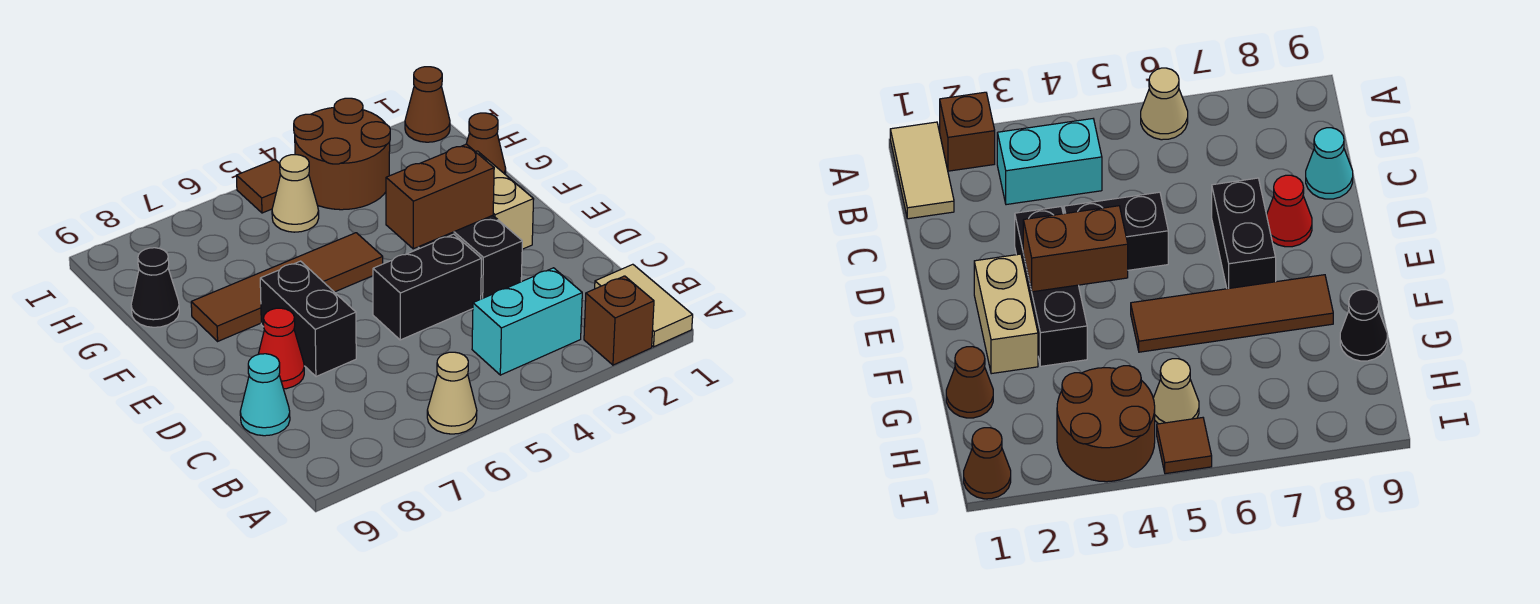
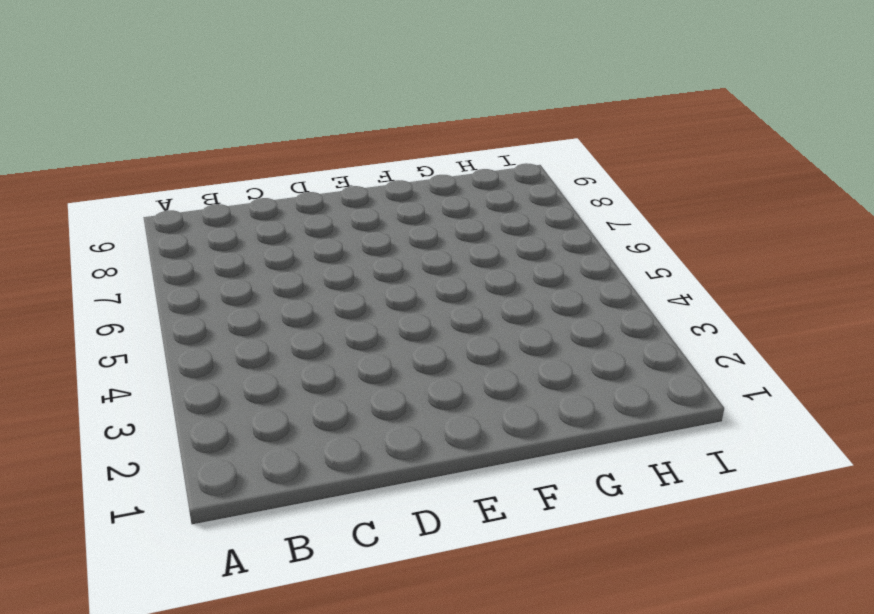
none -> tan 1x2 tile [595,264,693,347]
none -> brown 1x1 brick [584,276,654,365]
none -> tan 1x1 cone [427,352,477,434]

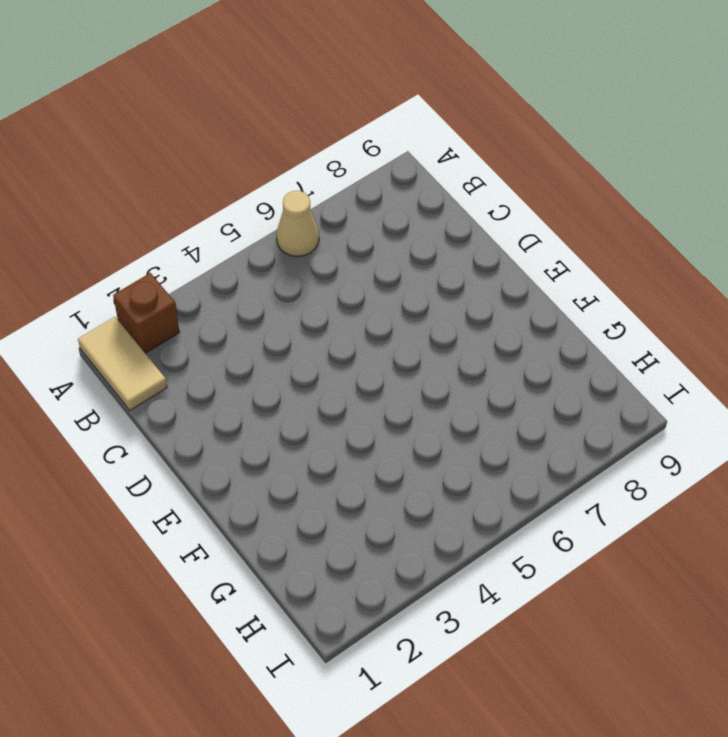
none -> cyan 1x2 brick [472,268,582,375]
none -> cyan 1x1 cone [240,354,290,436]
none -> black 1x3 brick [419,215,522,299]

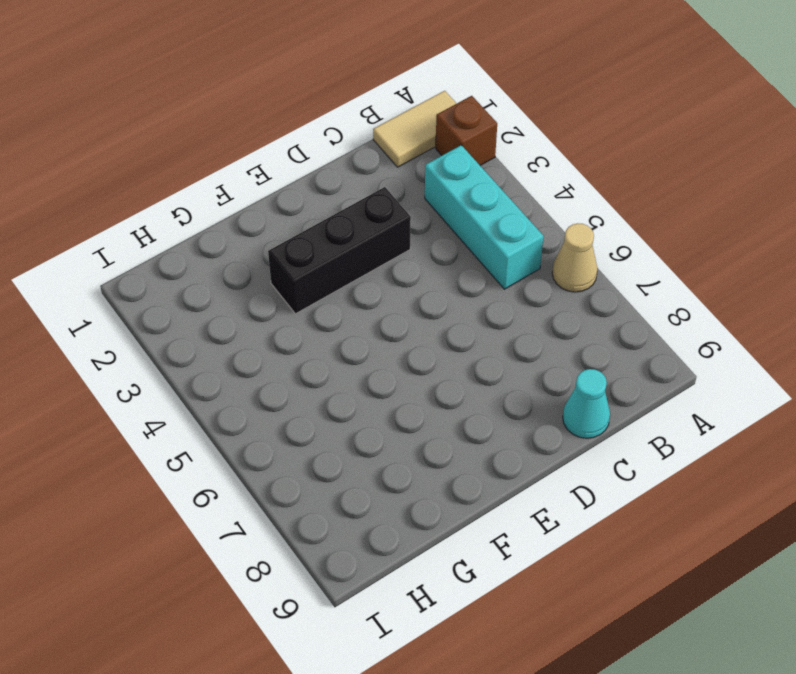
cyan 1x3 brick [425,145,543,289] -> cyan 1x2 brick [472,268,582,375]
none -> black 1x2 brick [373,234,482,340]
none -> black 1x2 brick [260,261,356,377]
none -> red 1x1 cone [259,308,304,389]

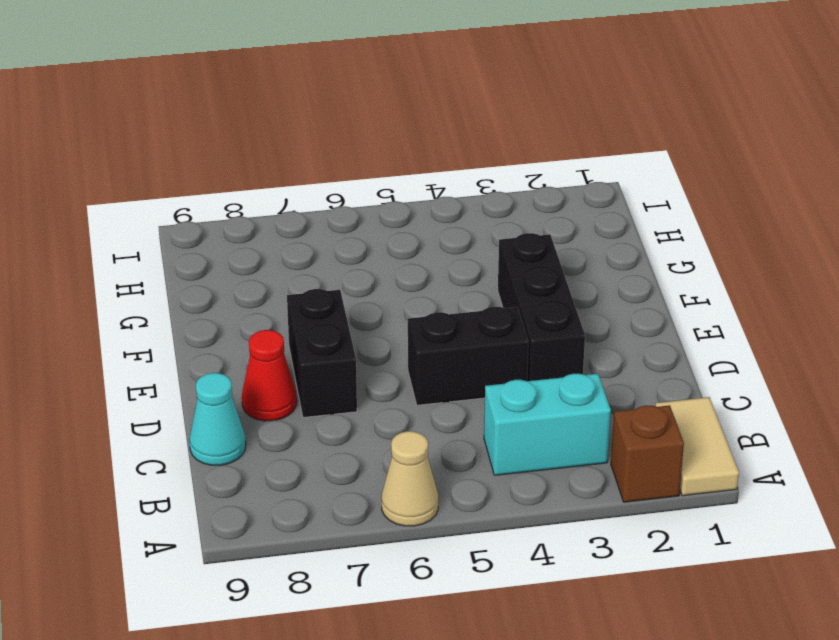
none -> tan 1x2 brick [476,151,534,249]
none -> brown 1x4 tile [191,233,383,341]
none -> brown 1x1 cone [466,113,506,174]

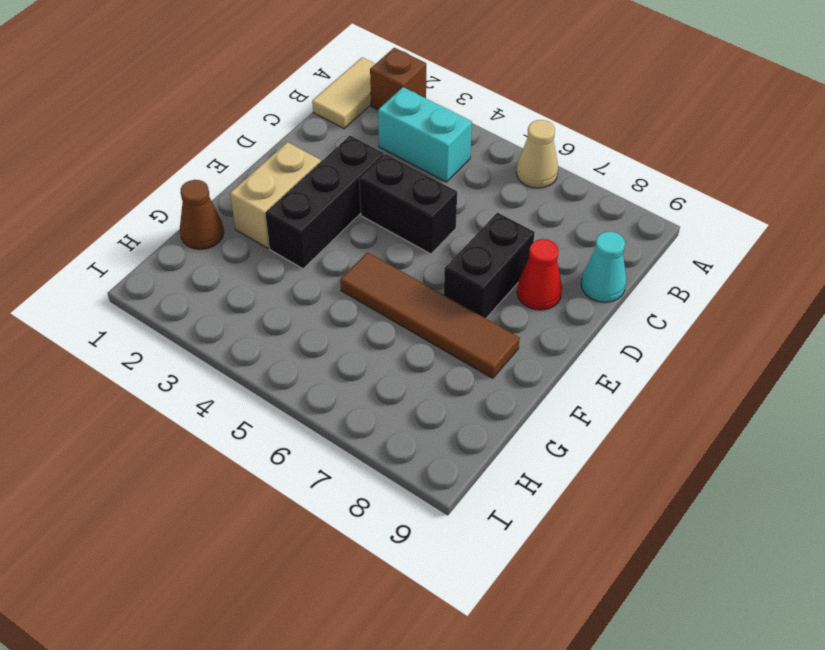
none -> black 1x1 cone [131,248,179,327]
none -> brown 2x2 round brick [294,98,390,210]
none -> tan 1x1 cone [272,155,319,232]

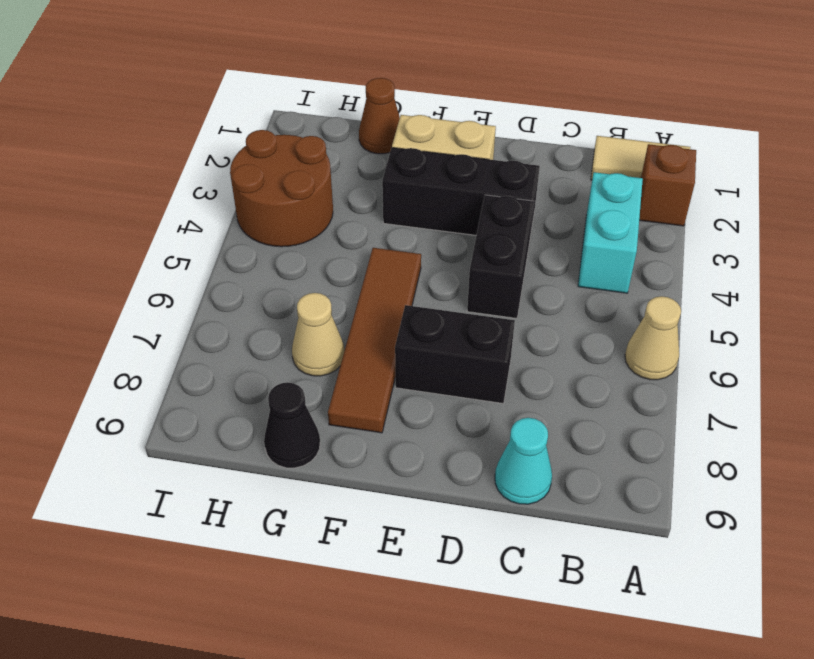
tan 1x1 cone [292,293,344,376] -> tan 1x1 cone moved to [272,155,319,232]
none -> red 1x1 cone [259,308,304,389]
none -> brown 1x1 cone [405,67,450,142]
none -> brown 1x1 tile [237,160,281,213]

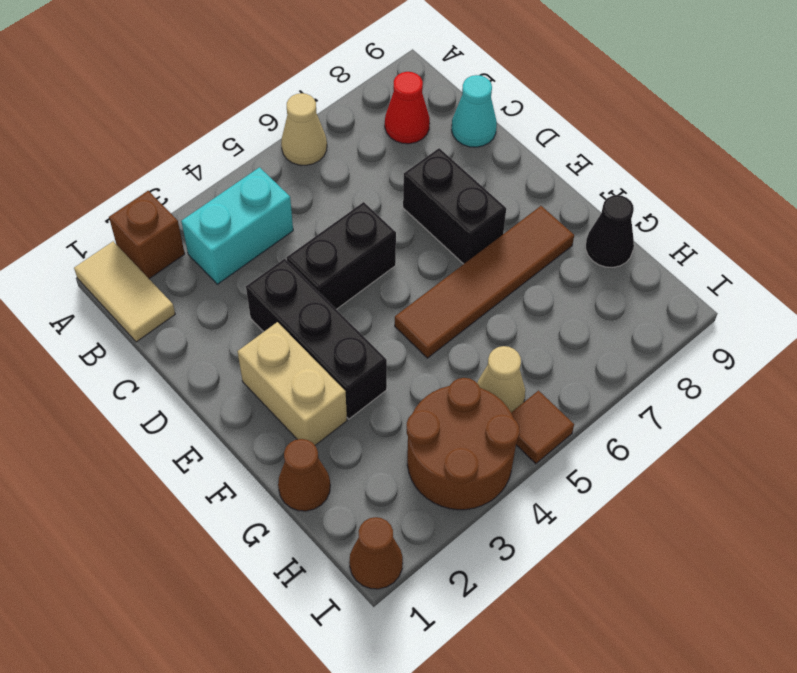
red 1x1 cone [385,72,430,144] -> red 1x1 cone moved to [259,308,304,389]
none -> brown 1x2 brick [386,144,494,249]

